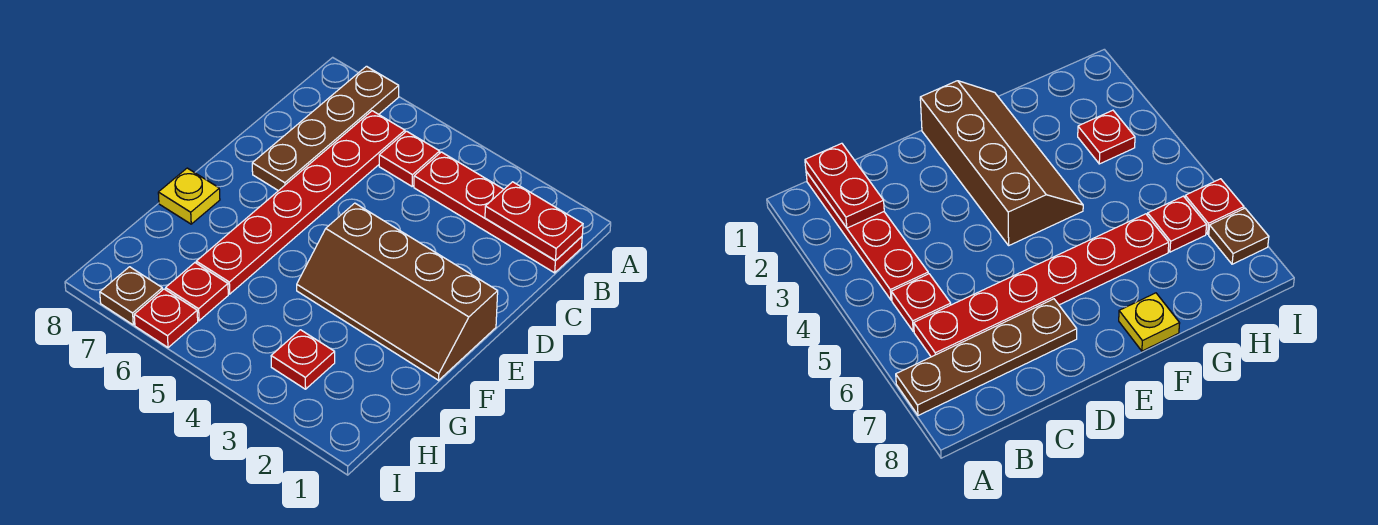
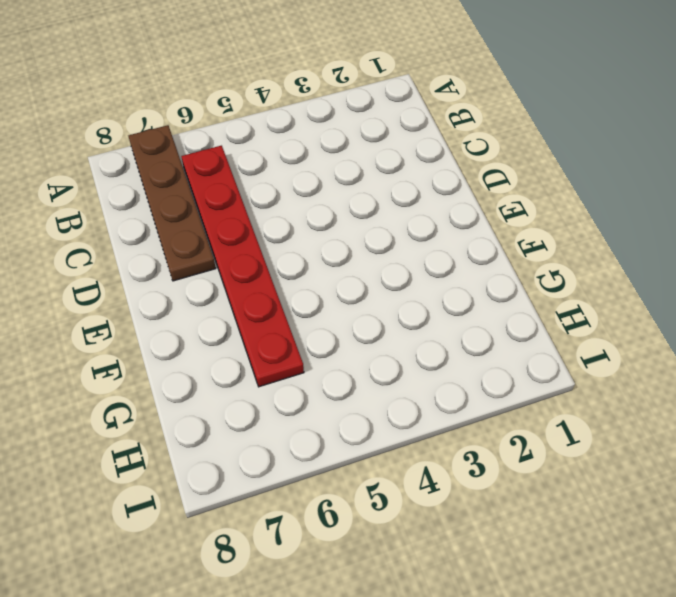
none -> red 1x4 plate [414,152,582,273]
none -> red 1x1 plate [379,131,440,186]

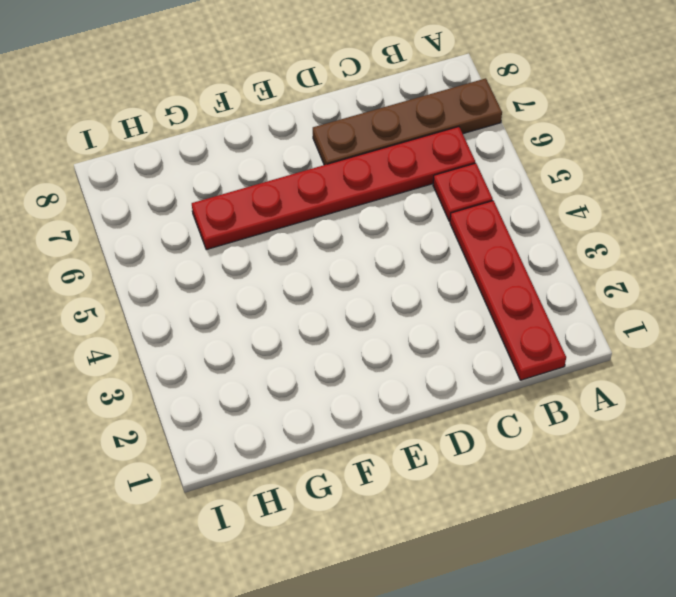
none -> brown 2x4 slope [297,203,498,380]
none -> yellow 1x1 plate [158,168,220,224]

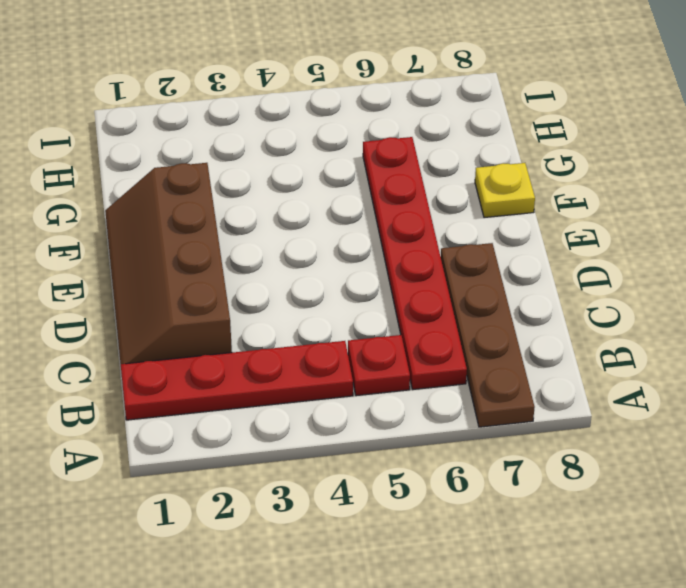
brown 2x4 slope [105,163,232,364] -> brown 2x4 slope turned to [297,203,498,380]
none -> red 1x1 plate [271,330,335,389]
none -> red 1x1 plate [166,263,228,321]

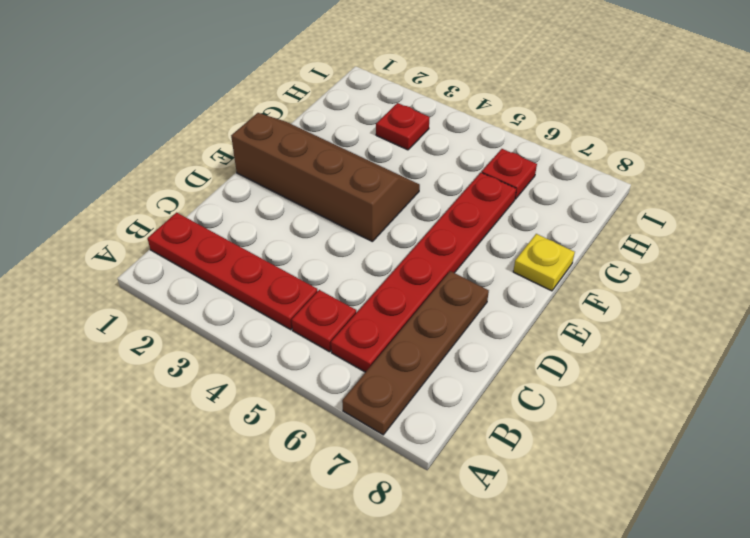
none -> red 1x1 plate [134,289,198,348]
none -> brown 1x1 plate [100,267,162,325]

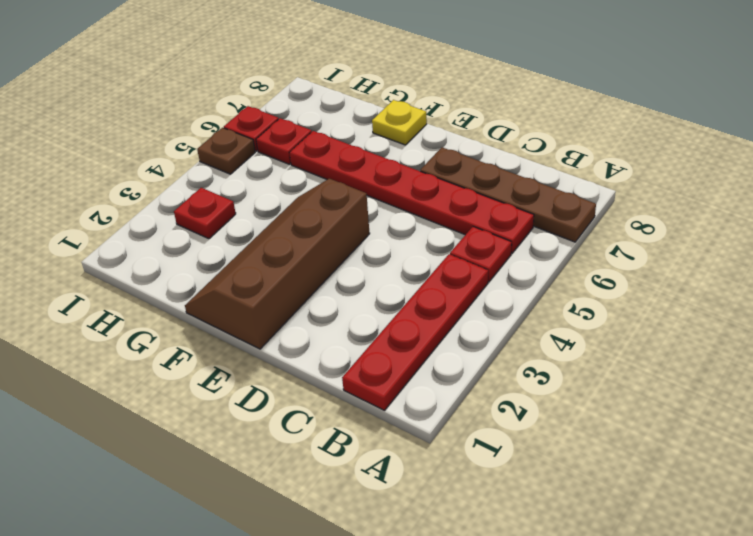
brown 1x1 plate [197,128,255,174] -> brown 1x1 plate moved to [100,267,162,325]
none -> red 1x2 plate [485,182,583,260]

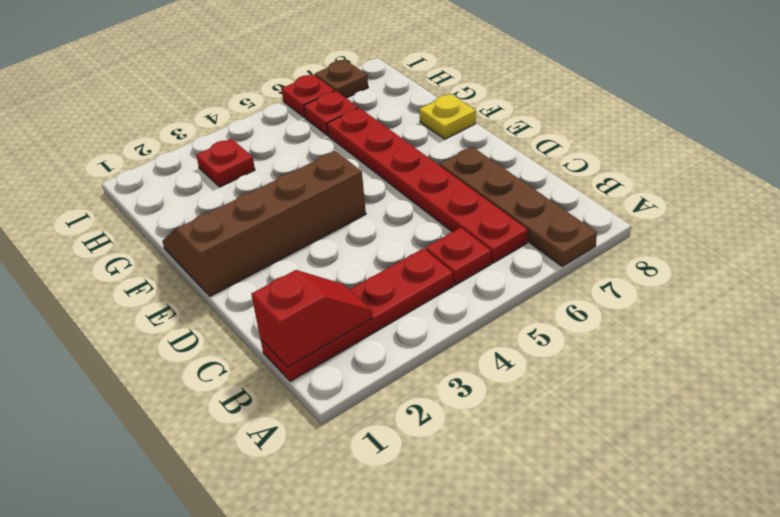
red 1x2 slope [251,270,373,367] -> red 1x2 plate [485,182,583,260]

